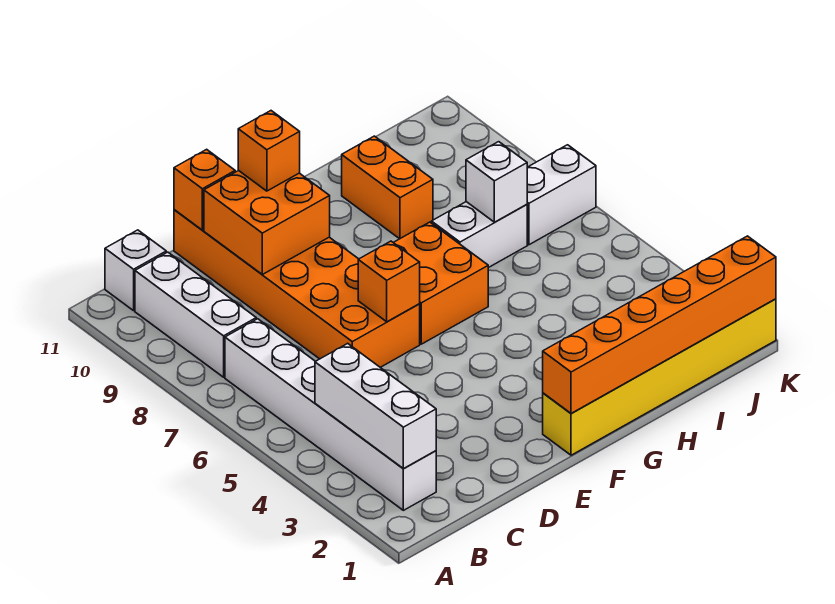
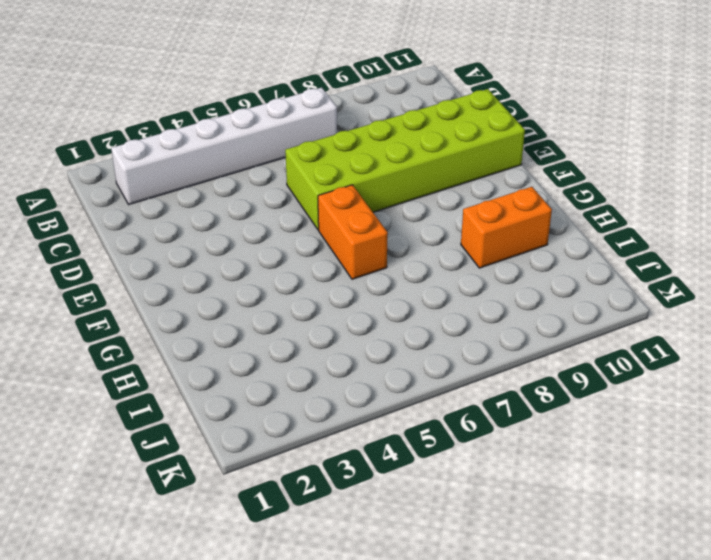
lime 2x6 brick [285,89,525,230] -> orange 2x6 brick [174,210,420,367]
orange 1x2 brick [318,185,388,279] -> orange 2x2 brick [394,222,488,344]
none -> white 1x3 brick [135,252,256,377]
none -> white 1x1 brick [105,230,166,311]
none -> yellow 1x6 brick [543,299,776,455]

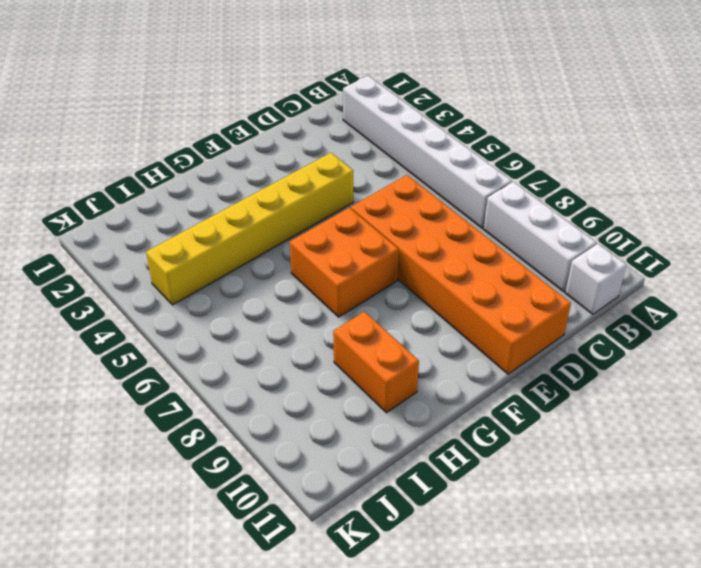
yellow 1x6 brick [146,153,353,305] -> yellow 1x6 brick moved to [543,299,776,455]
none -> white 1x2 brick [432,202,527,268]
none -> white 1x2 brick [527,145,596,245]
none -> white 1x3 brick [315,343,436,469]

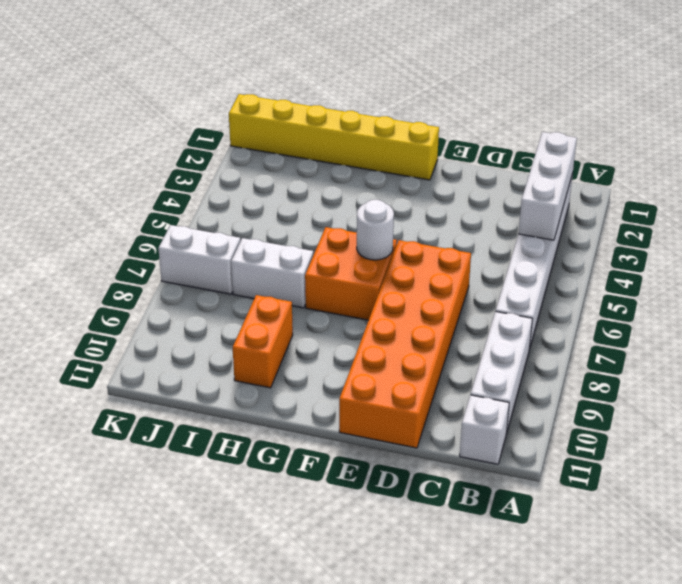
white 1x1 round brick [357,200,394,260] -> none
none -> orange 2x2 brick [204,170,330,274]
none -> orange 1x1 brick [174,149,235,230]
none -> orange 1x1 brick [358,241,420,322]

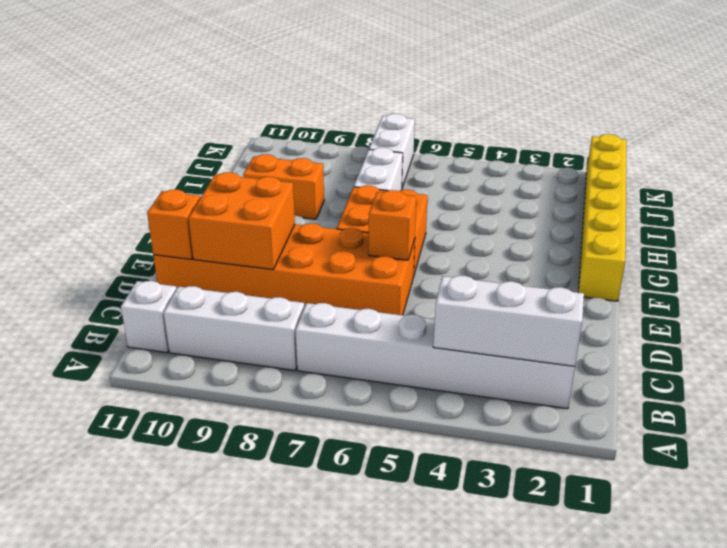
none -> orange 1x6 brick [543,236,776,413]
none -> white 1x1 brick [466,142,527,222]
none -> orange 1x1 brick [238,111,300,191]

